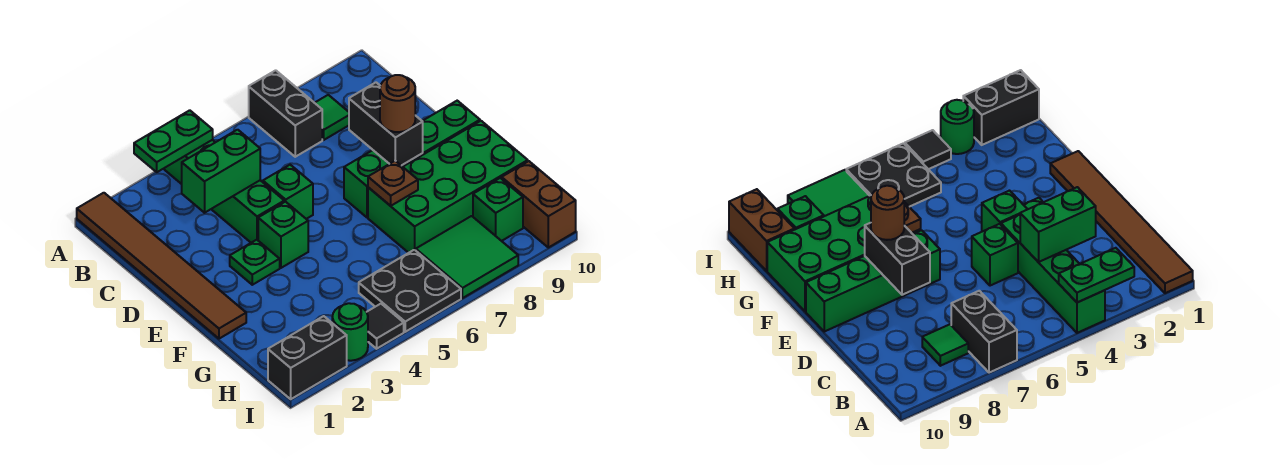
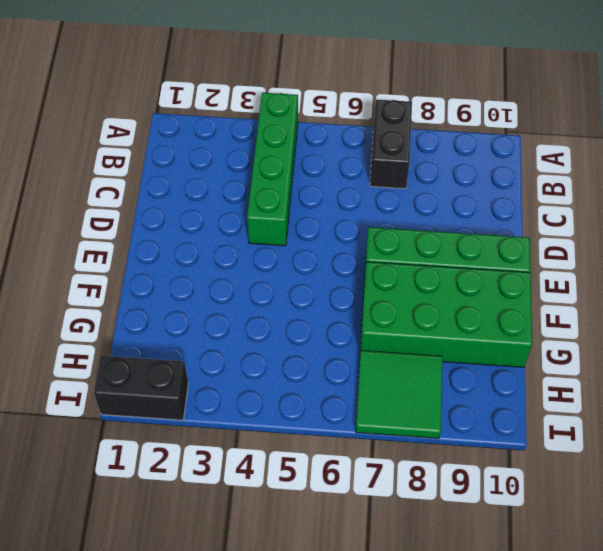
none -> brown 1x6 tile [77,193,246,339]
none -> green 1x1 tile [315,95,349,140]
none -> green 1x1 brick [263,165,313,219]

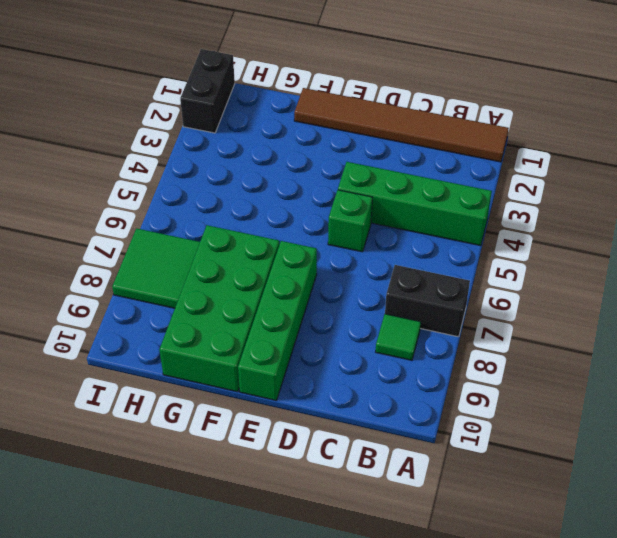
none -> green 1x1 plate [230,240,280,285]
none -> green 1x1 brick [258,202,308,268]
none -> black 2x2 plate [359,250,461,332]

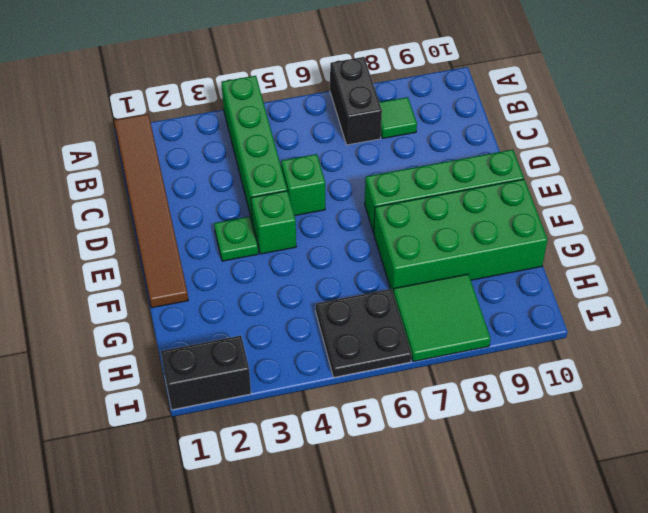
none -> green 1x1 brick [473,178,523,241]
none -> brown 1x2 brick [502,161,576,248]
none -> green 1x1 round brick [332,303,368,361]

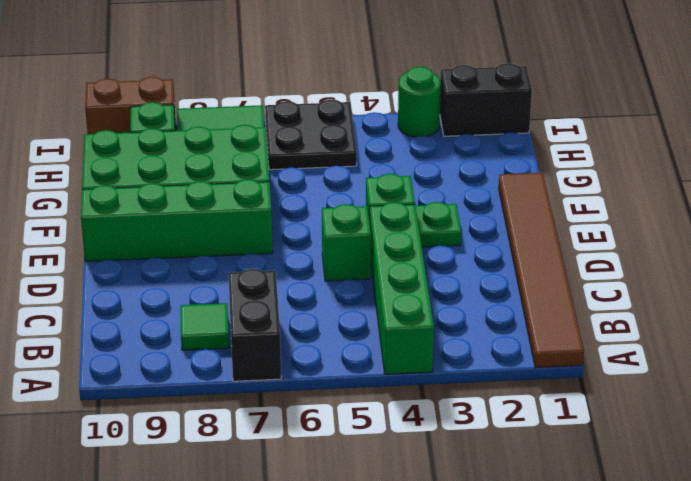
brown 1x2 brick [85,77,176,134] -> brown 1x2 brick turned to [502,161,576,248]
none -> black 1x1 tile [367,304,404,349]
none -> green 1x2 plate [134,110,213,172]
none -> green 1x2 brick [182,130,260,213]

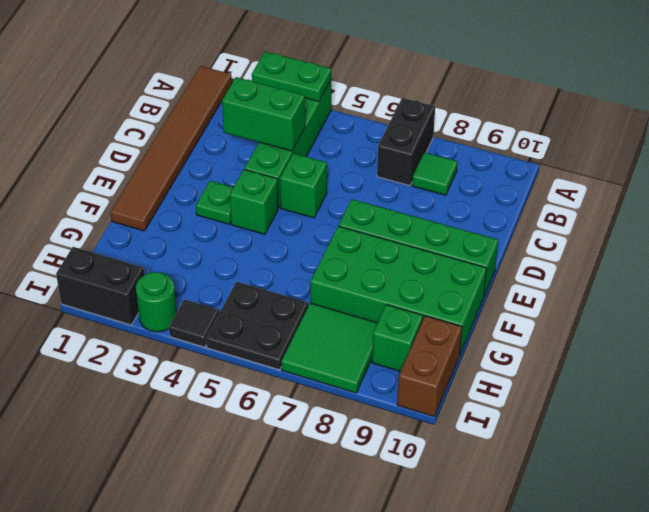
none -> black 1x2 brick [349,83,423,166]
none -> brown 1x1 plate [368,161,418,206]
none -> brown 1x1 round brick [380,75,415,132]

